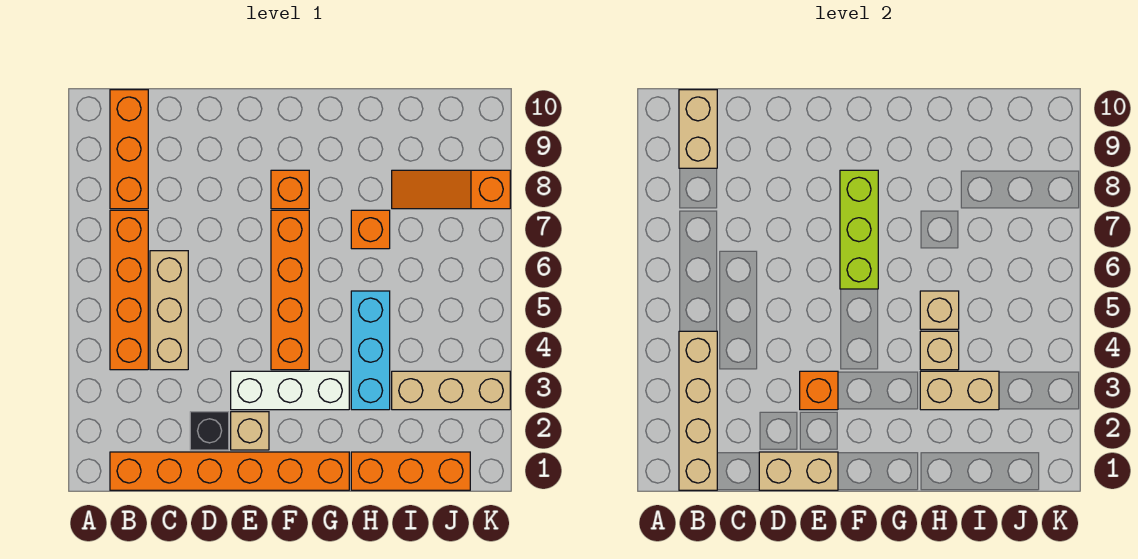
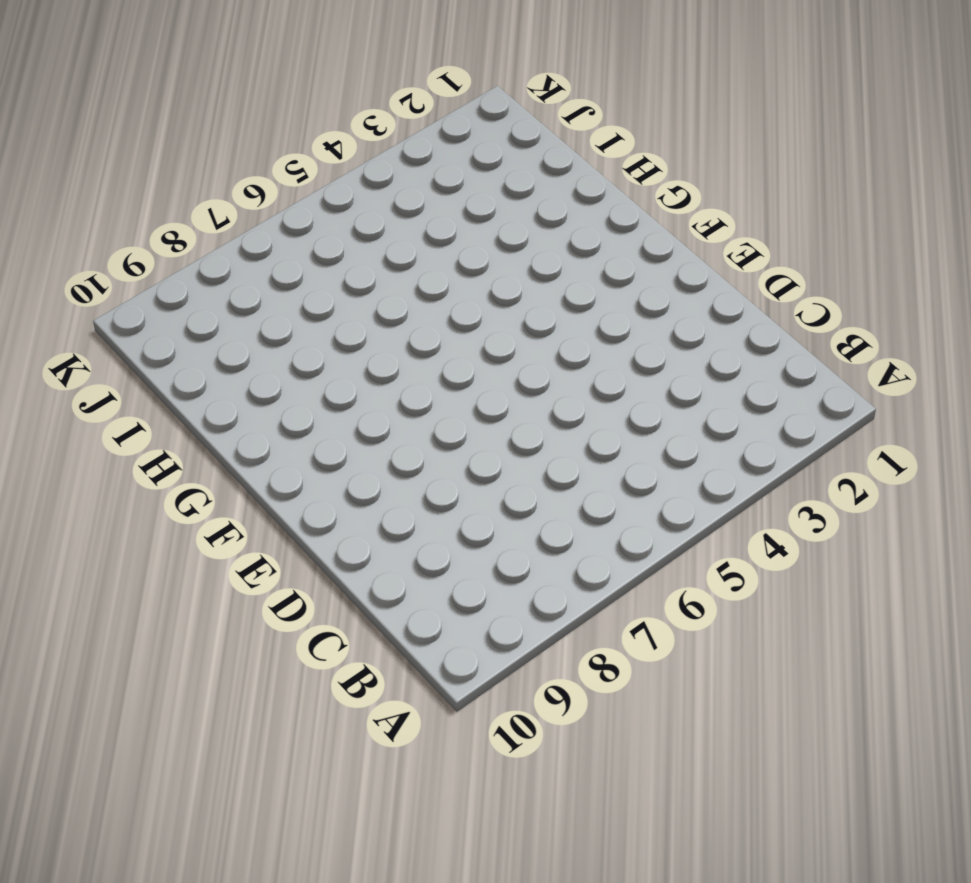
none -> orange 1x6 brick [110,452,349,490]
none -> orange 1x4 brick [110,210,148,370]
none -> orange 1x3 brick [110,90,148,209]

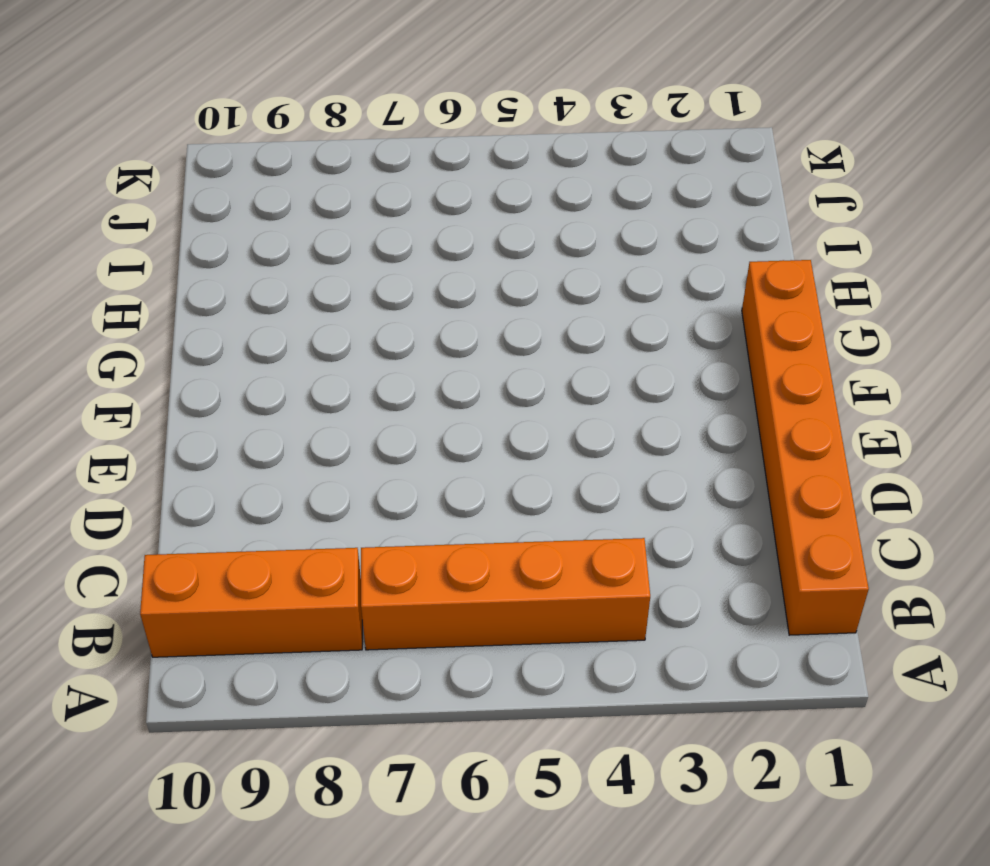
none -> tan 1x3 brick [150,251,188,370]
none -> black 1x1 brick [190,412,229,450]
none -> tan 1x1 brick [231,412,269,450]

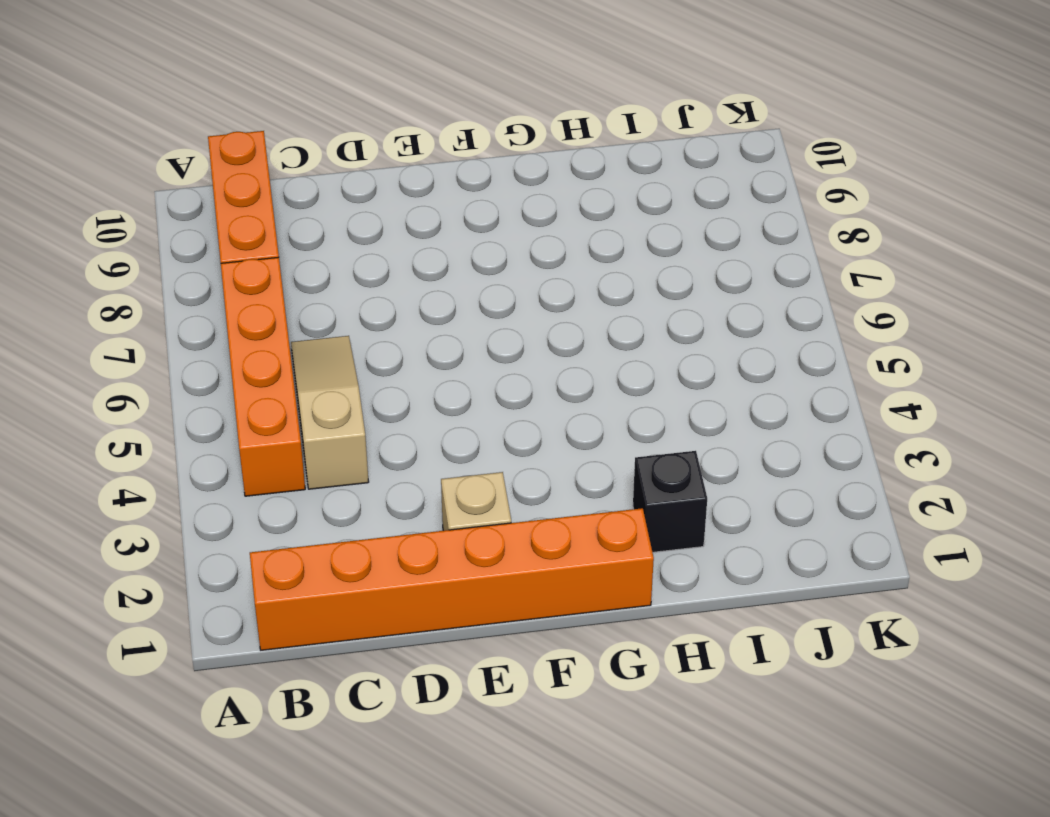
tan 1x3 slope [291,336,369,489] -> tan 1x3 brick [150,251,188,370]
black 1x1 brick [633,451,707,552] -> black 1x1 brick moved to [190,412,229,450]
none -> white 1x3 brick [231,371,349,410]
none -> orange 1x4 brick [271,210,309,370]
none -> orange 1x1 brick [271,170,309,209]

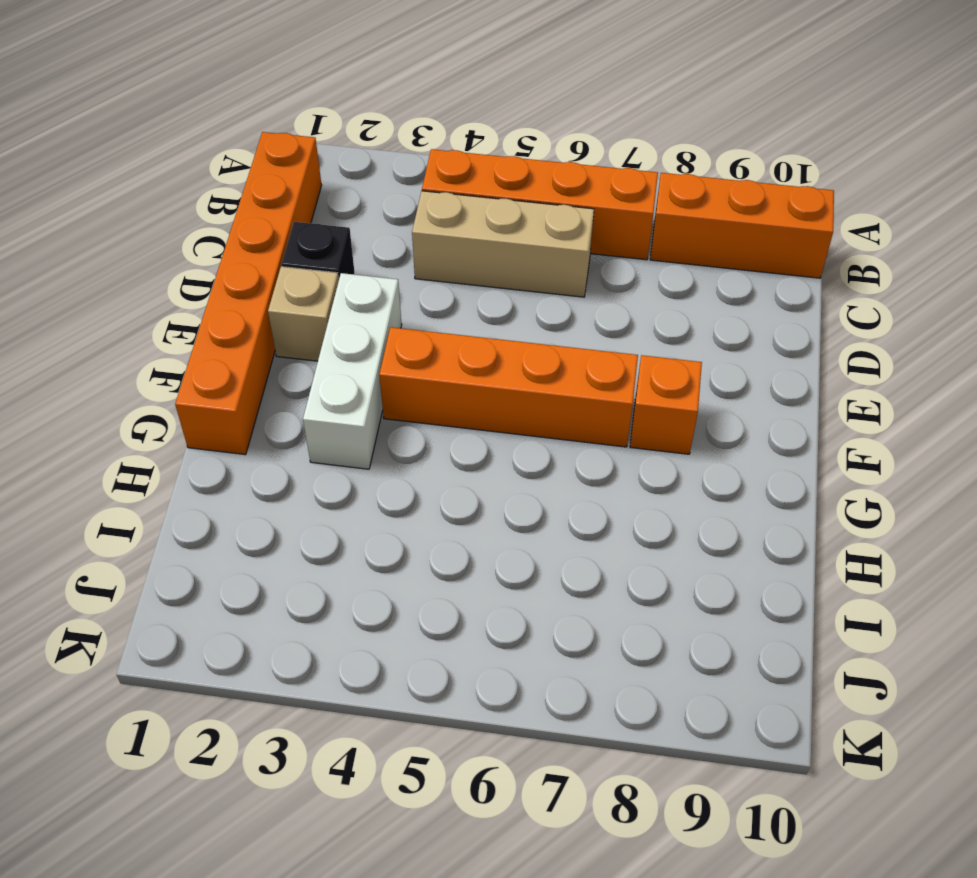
none -> orange 1x3 brick [351,452,470,490]
none -> cyan 1x3 brick [351,291,390,410]
none -> orange 1x1 brick [351,210,390,249]

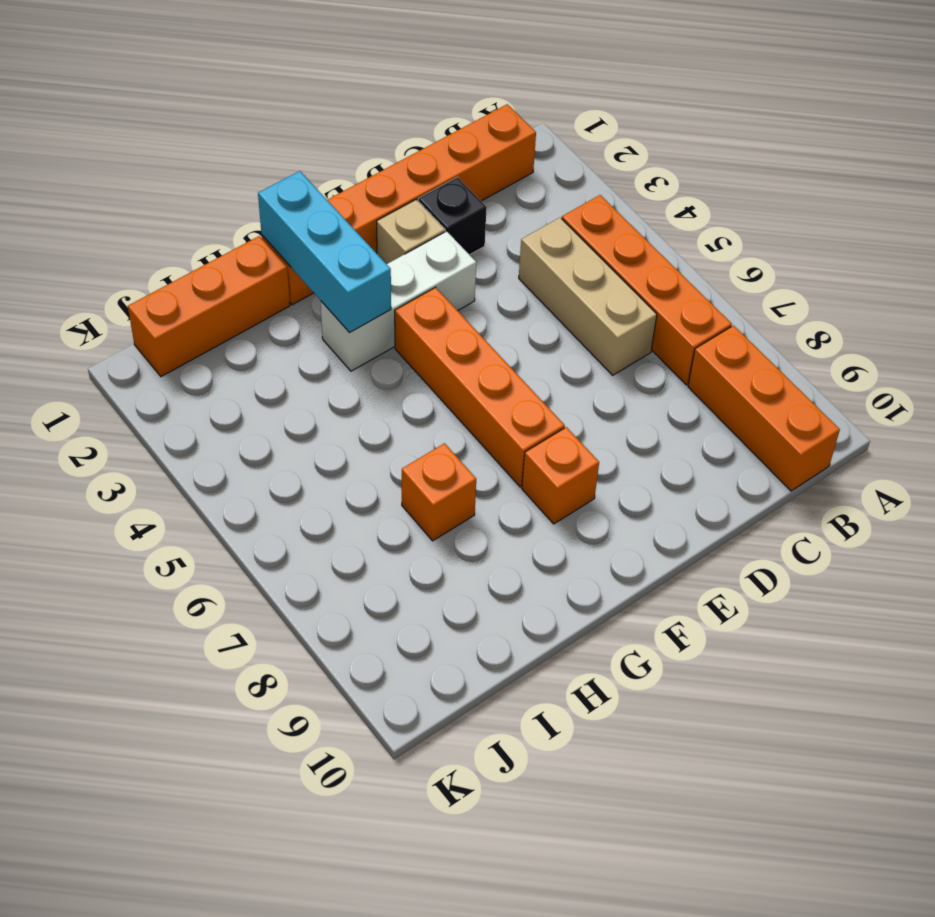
cyan 1x3 brick [258,171,391,333] -> cyan 1x3 brick moved to [351,291,390,410]
none -> tan 1x3 brick [392,371,510,410]
none -> orange 1x3 slope [392,170,510,209]
none -> tan 1x4 brick [679,331,717,490]

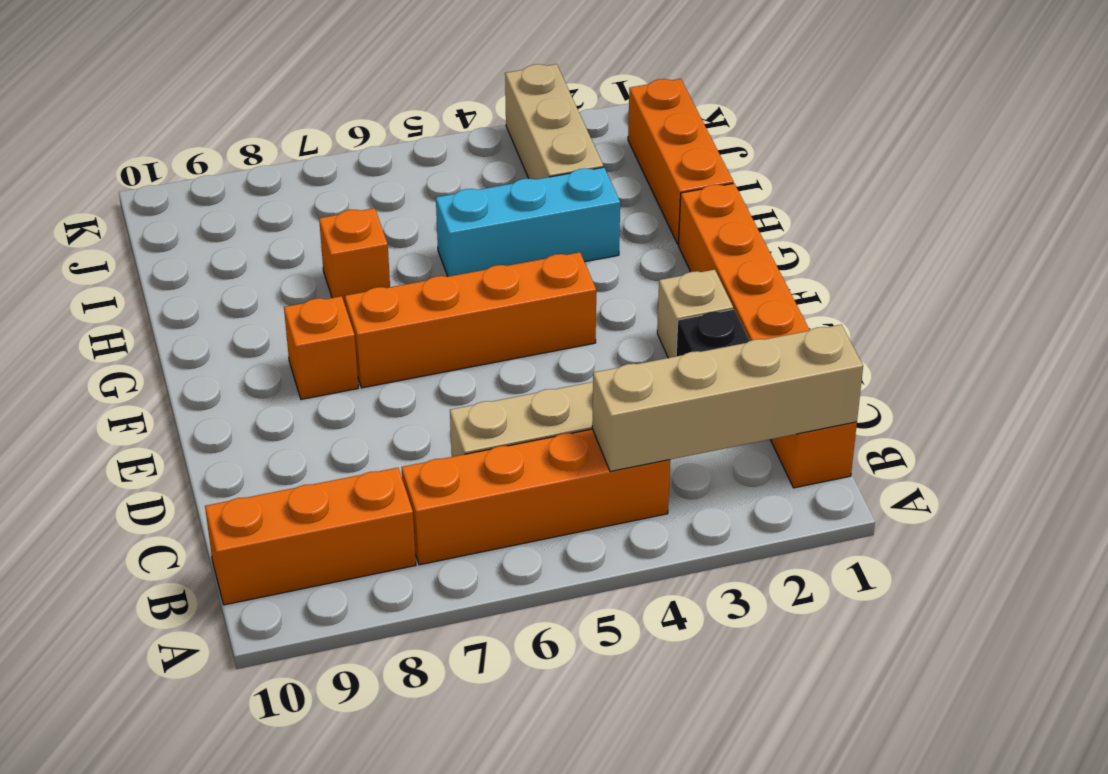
none -> white 1x3 brick [231,371,349,410]
none -> orange 1x3 slope [392,170,510,209]
none -> tan 1x2 brick [679,90,717,168]

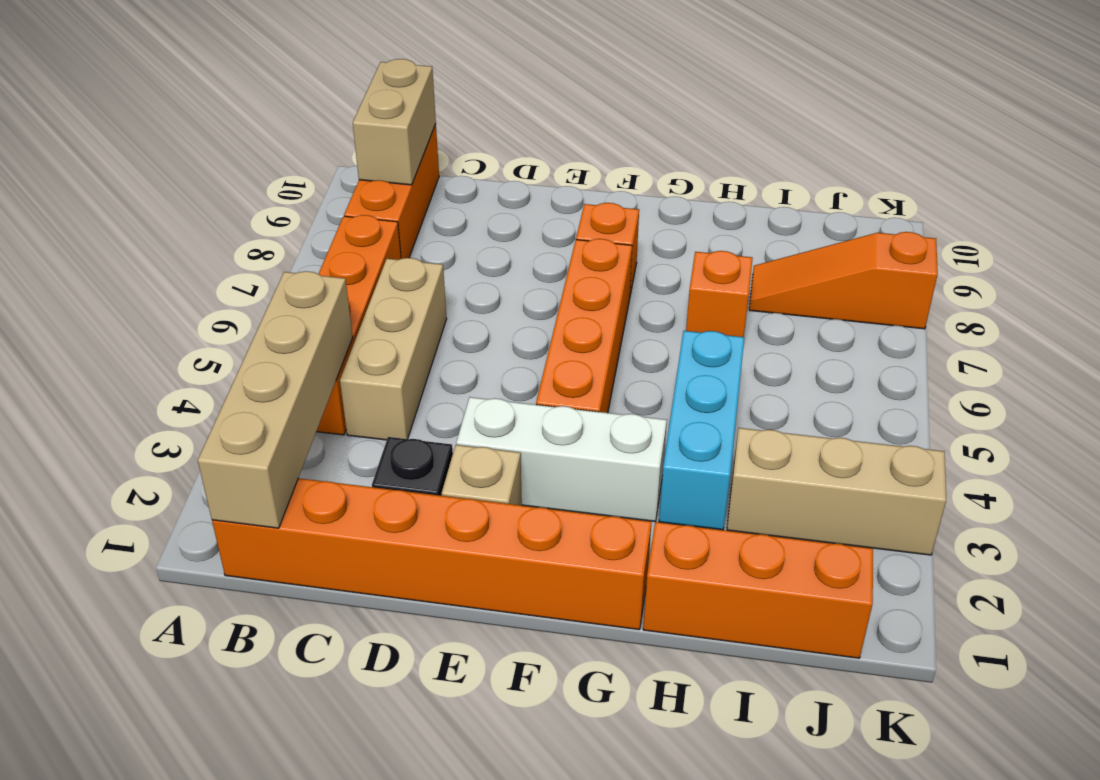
none -> tan 1x2 brick [759,452,838,490]
none -> orange 1x1 brick [800,371,838,410]
none -> lime 1x3 brick [840,170,878,289]

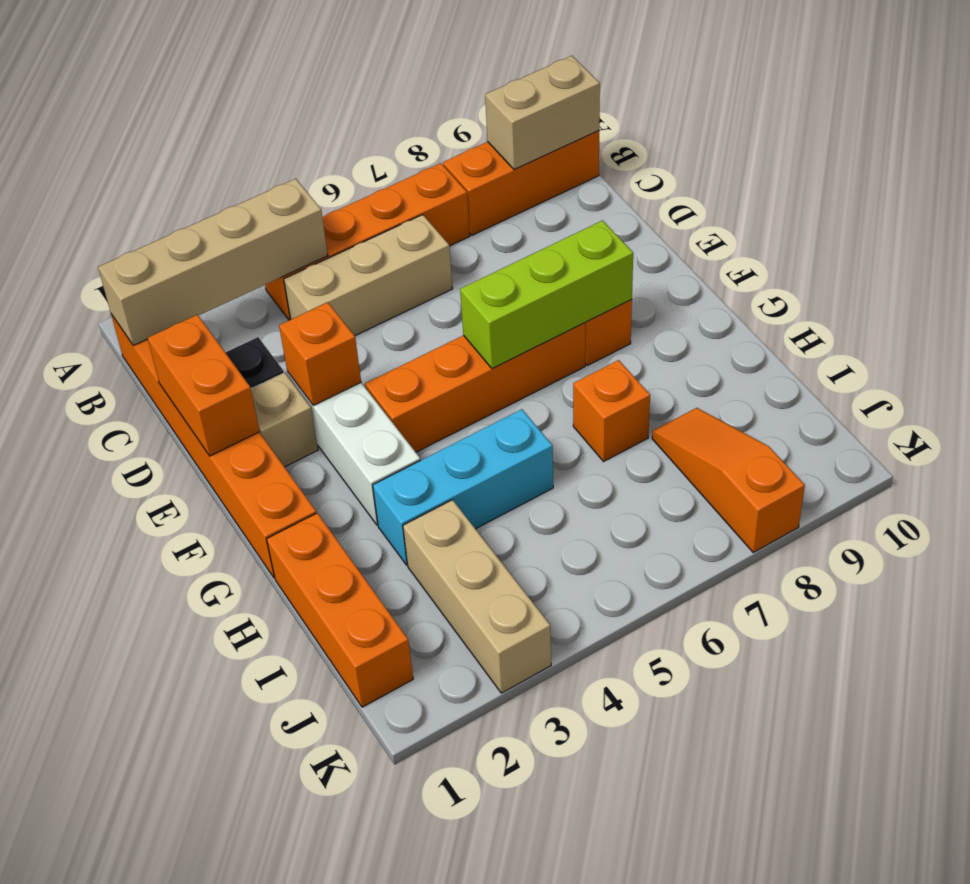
orange 1x2 brick [148,315,259,456] -> tan 1x2 brick [759,452,838,490]
none -> tan 1x2 brick [920,371,999,410]
none -> tan 1x1 brick [920,331,959,370]
none -> tan 1x1 brick [920,291,959,329]

